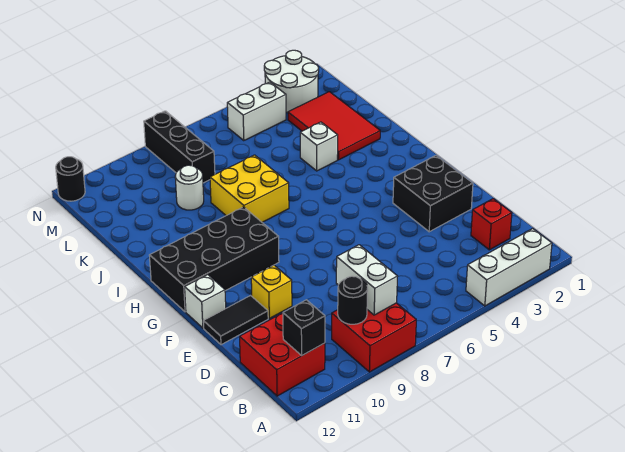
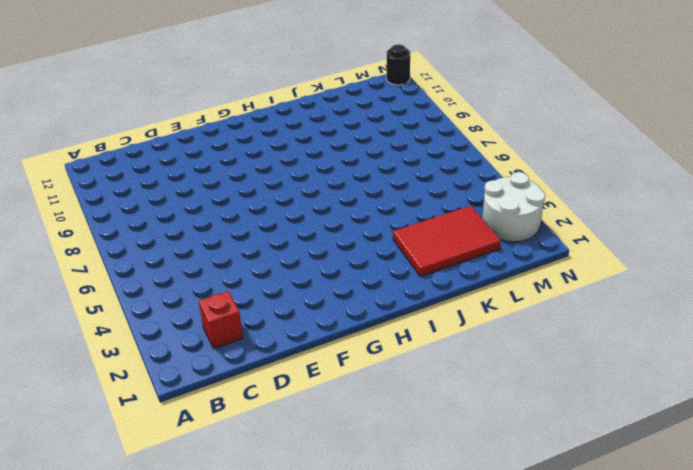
none -> white 1x3 brick [466,229,552,306]
none -> red 2x2 brick [332,303,416,372]
none -> red 2x2 brick [240,313,325,396]

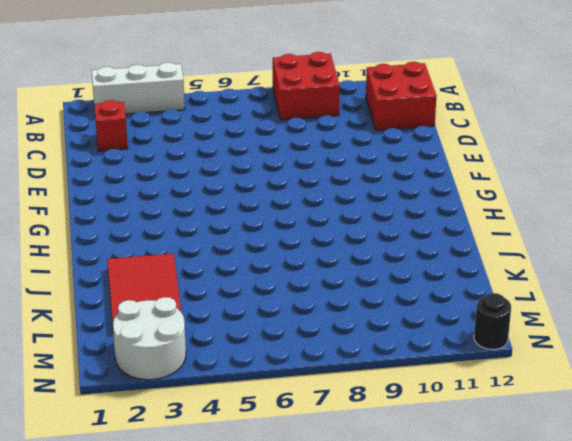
none -> black 2x2 brick [393,155,473,232]
none -> yellow 1x1 brick [251,265,292,318]
none -> black 1x2 tile [203,296,268,345]

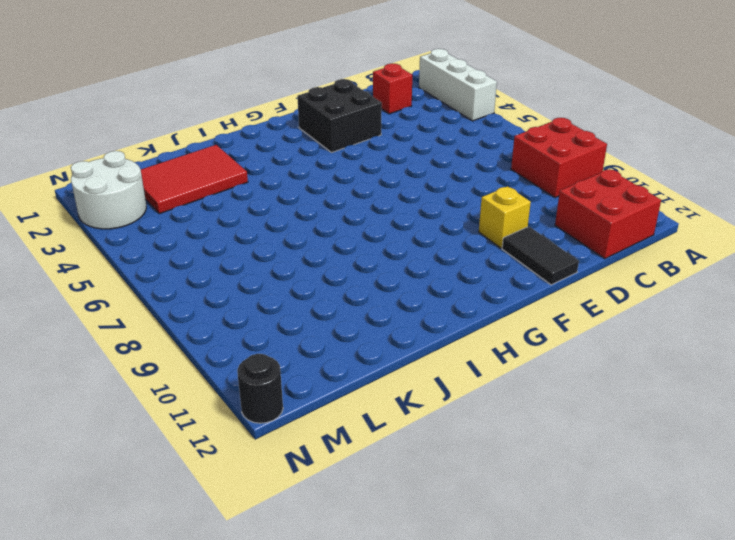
none -> white 1x1 brick [185,275,226,328]
none -> black 2x4 brick [149,207,279,312]
none -> yellow 2x2 brick [210,155,289,222]

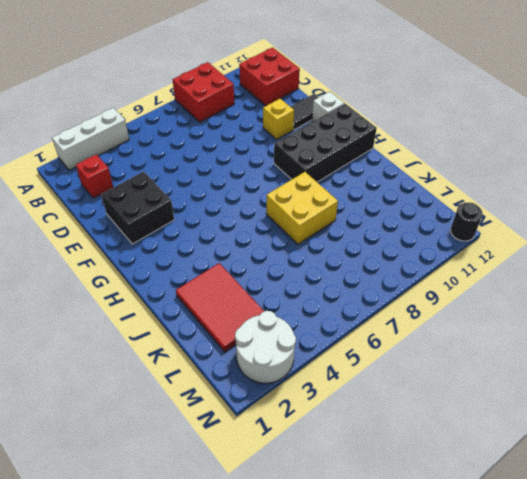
none -> white 1x1 brick [300,122,338,171]
none -> white 1x1 round brick [175,165,204,210]
none -> black 1x3 brick [144,111,215,183]

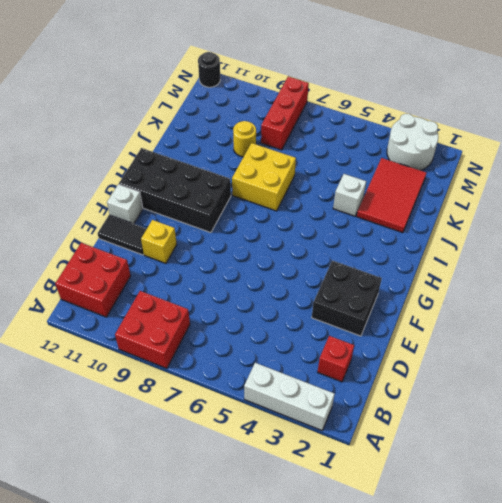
yellow 1x1 round brick [233,121,256,157] -> white 1x1 round brick [175,165,204,210]
red 1x3 brick [261,76,309,150] -> black 1x3 brick [144,111,215,183]
none -> white 1x2 brick [227,82,286,141]
none -> white 1x2 brick [336,245,398,315]
none -> black 1x1 round brick [338,276,368,324]

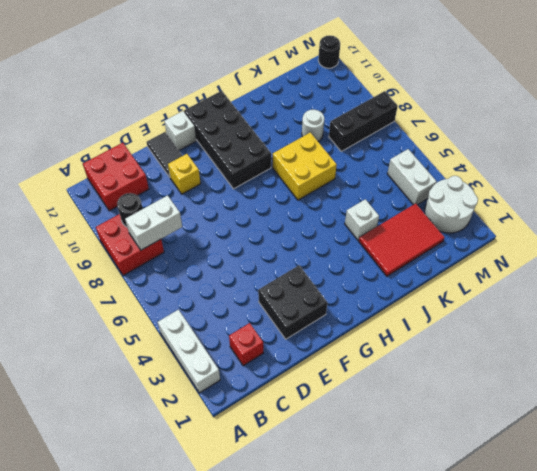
none -> black 1x1 brick [283,300,325,355]

